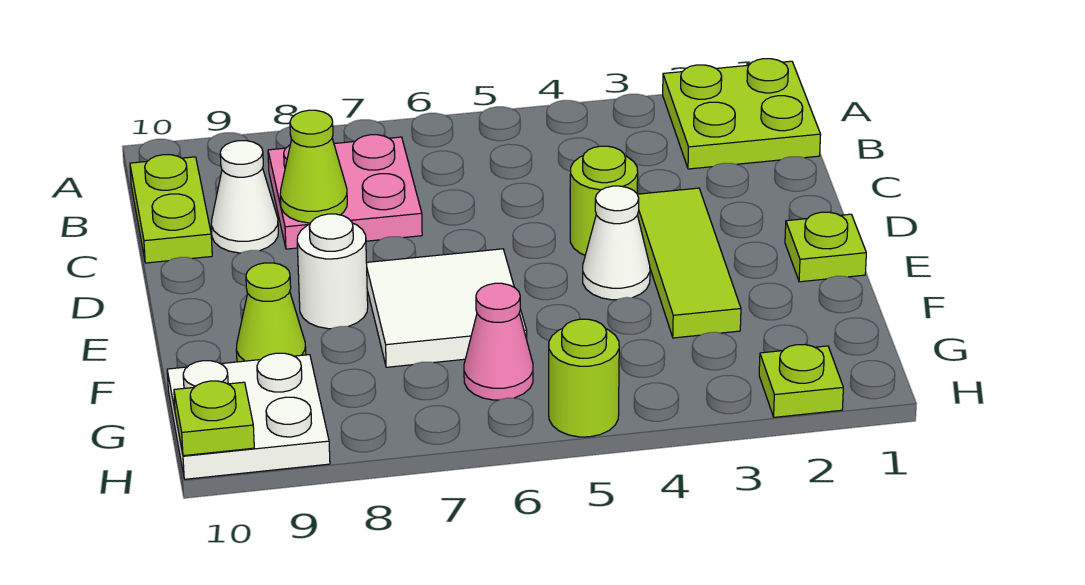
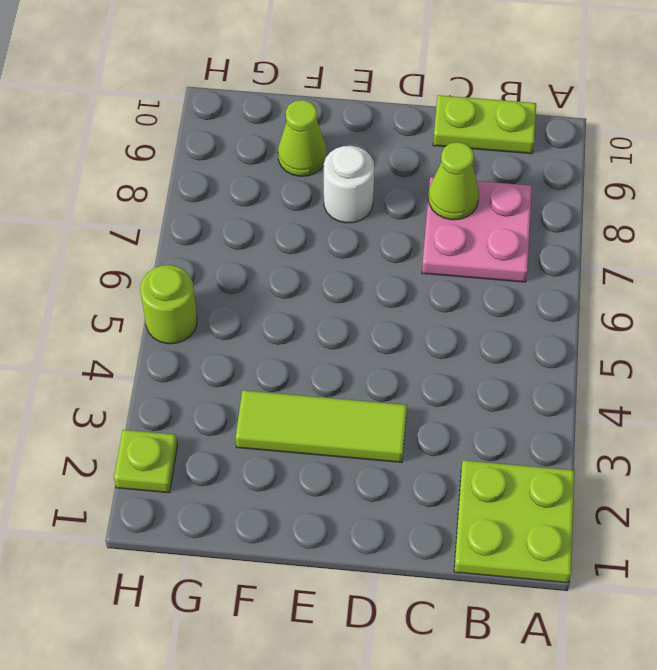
none -> white 1x1 cone [211,141,278,253]
none -> lime 1x1 round brick [570,146,638,255]
none -> lime 1x1 plate [785,212,866,282]

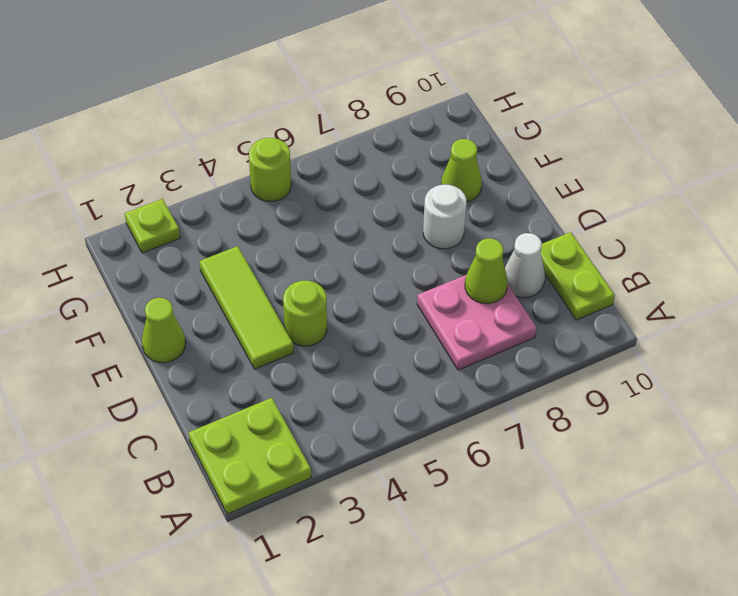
lime 1x1 cone [142,298,186,363] -> lime 1x1 plate [785,212,866,282]
none -> white 1x1 cone [583,186,650,300]
none -> white 2x2 tile [366,249,527,367]
none -> pink 1x1 cone [464,283,533,400]

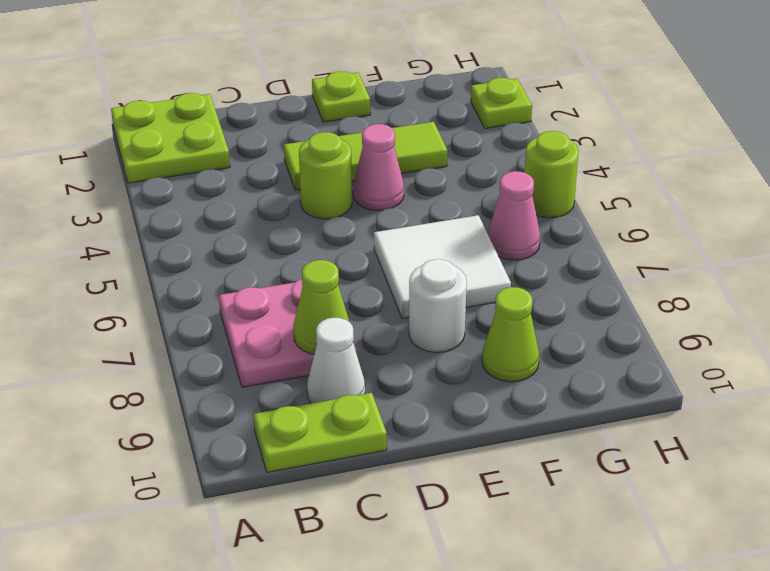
pink 1x1 cone [353,124,404,210] -> white 1x1 cone [583,186,650,300]
none -> white 2x2 plate [167,353,330,479]
none -> lime 1x1 plate [174,381,254,456]

